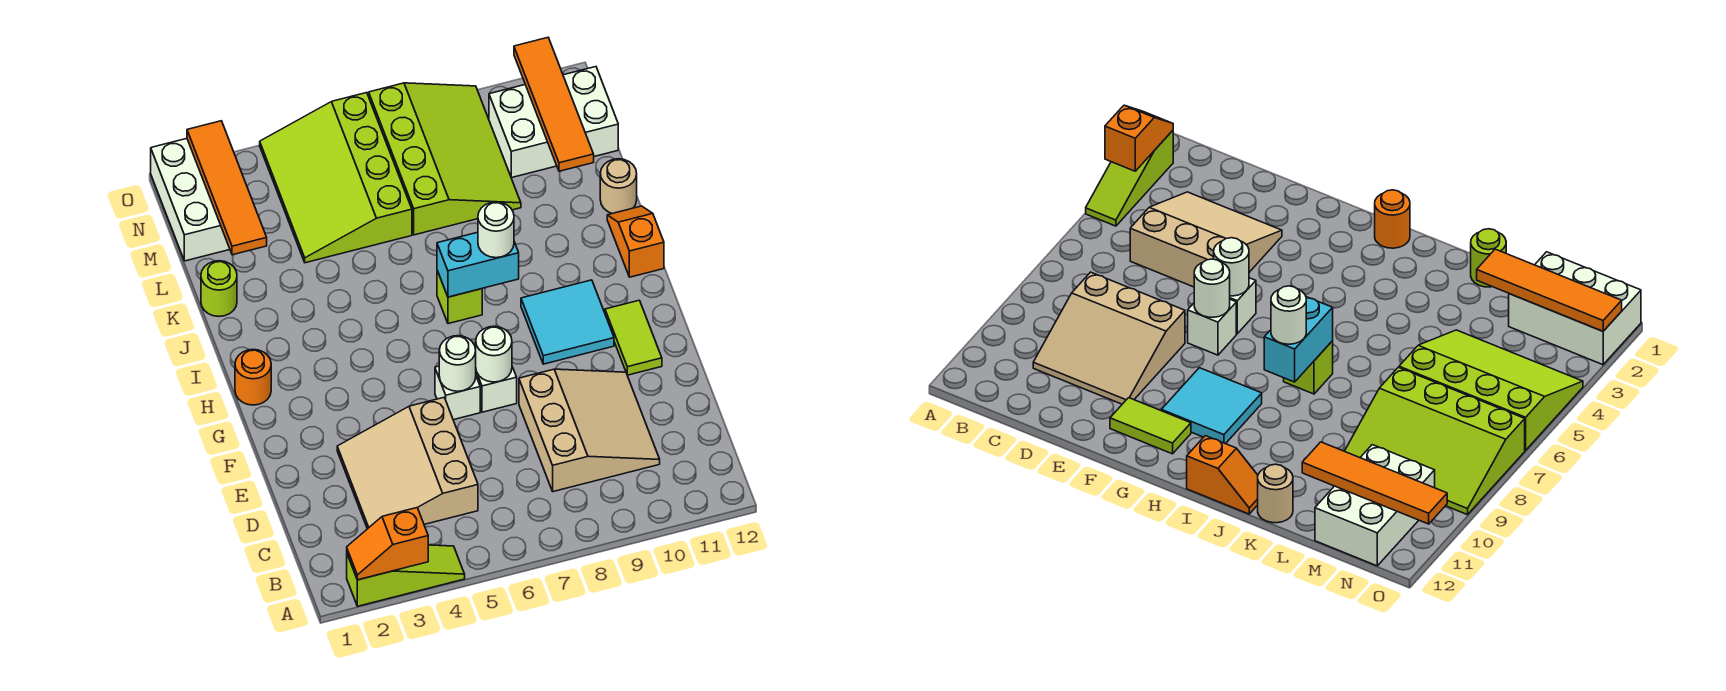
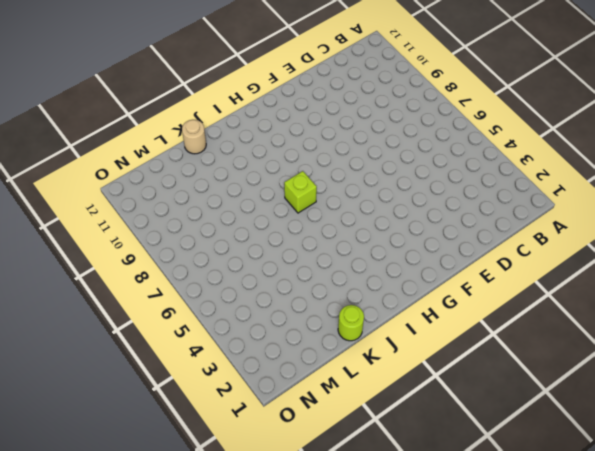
none -> lime 1x3 slope [347,545,465,606]
none -> tan 3x3 slope [337,398,478,529]
none -> tan 3x3 slope [519,369,660,492]

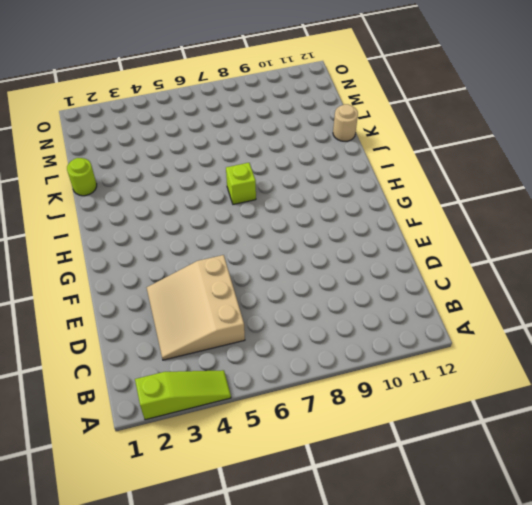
none -> tan 3x3 slope [519,369,660,492]
none -> white 1x1 brick [435,366,480,420]
none -> white 1x1 brick [476,367,517,412]

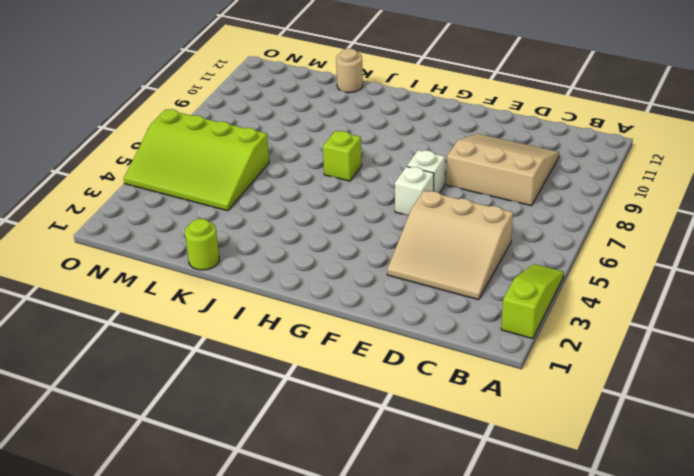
none -> lime 1x2 tile [605,300,662,375]
none -> cyan 2x2 tile [521,280,614,364]
none -> orange 1x1 round brick [235,349,271,405]

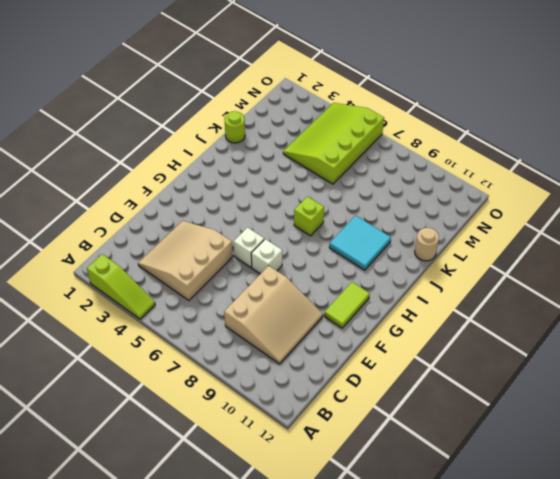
cyan 2x2 tile [329,216,391,270] -> cyan 2x2 tile moved to [521,280,614,364]
none -> orange 1x1 round brick [235,349,271,405]
none -> orange 1x2 slope [607,206,664,277]
none -> lime 3x4 slope [369,83,521,235]

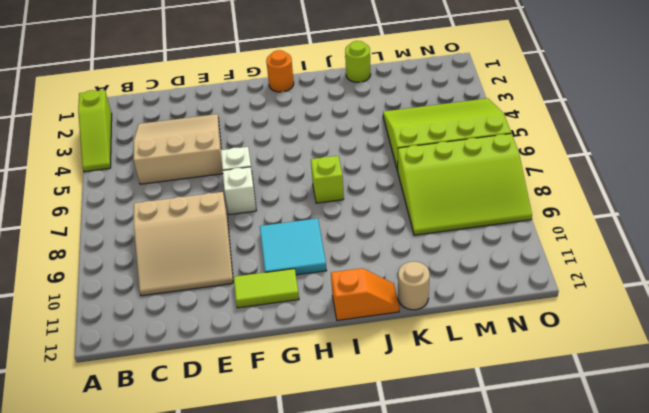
none -> white 2x3 brick [151,139,230,261]
none -> white 2x3 brick [489,67,618,178]
none -> orange 1x2 slope [347,508,428,580]

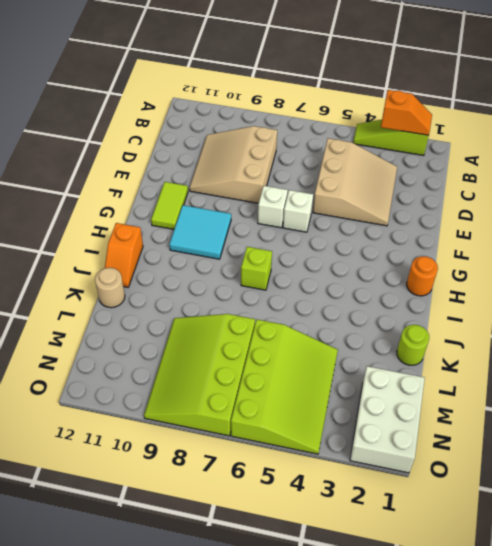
none -> white 2x3 brick [489,67,618,178]
none -> white 1x1 round brick [439,336,476,391]
none -> white 1x1 round brick [476,326,512,382]

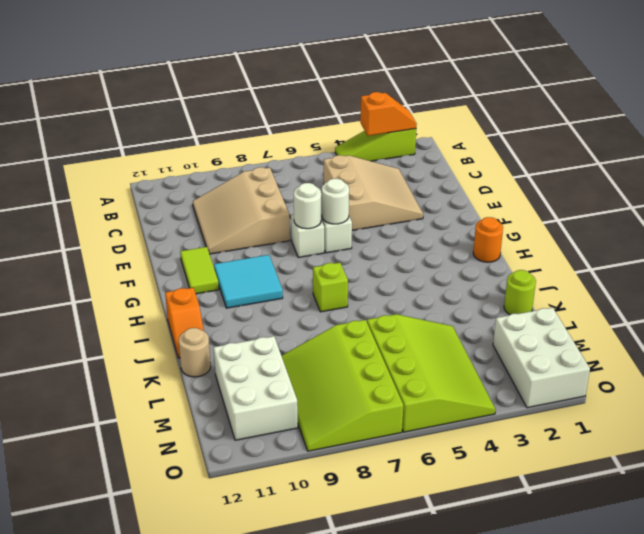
white 2x3 brick [213,336,298,440] -> white 2x3 brick turned to [489,67,618,178]
none -> cyan 1x2 brick [437,232,519,297]
none -> orange 1x4 tile [187,121,267,255]
none -> orange 1x4 tile [514,38,594,171]

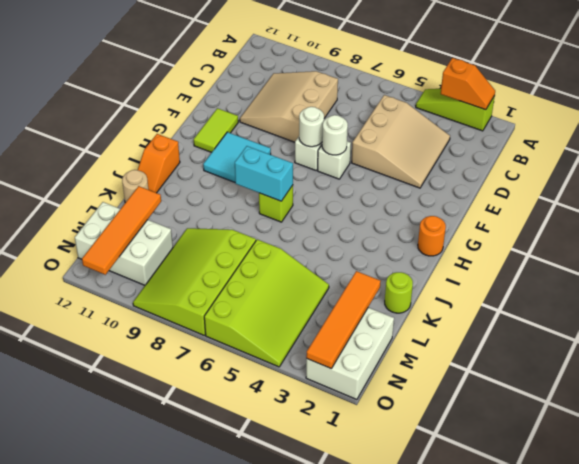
none -> white 1x1 round brick [478,202,514,258]

